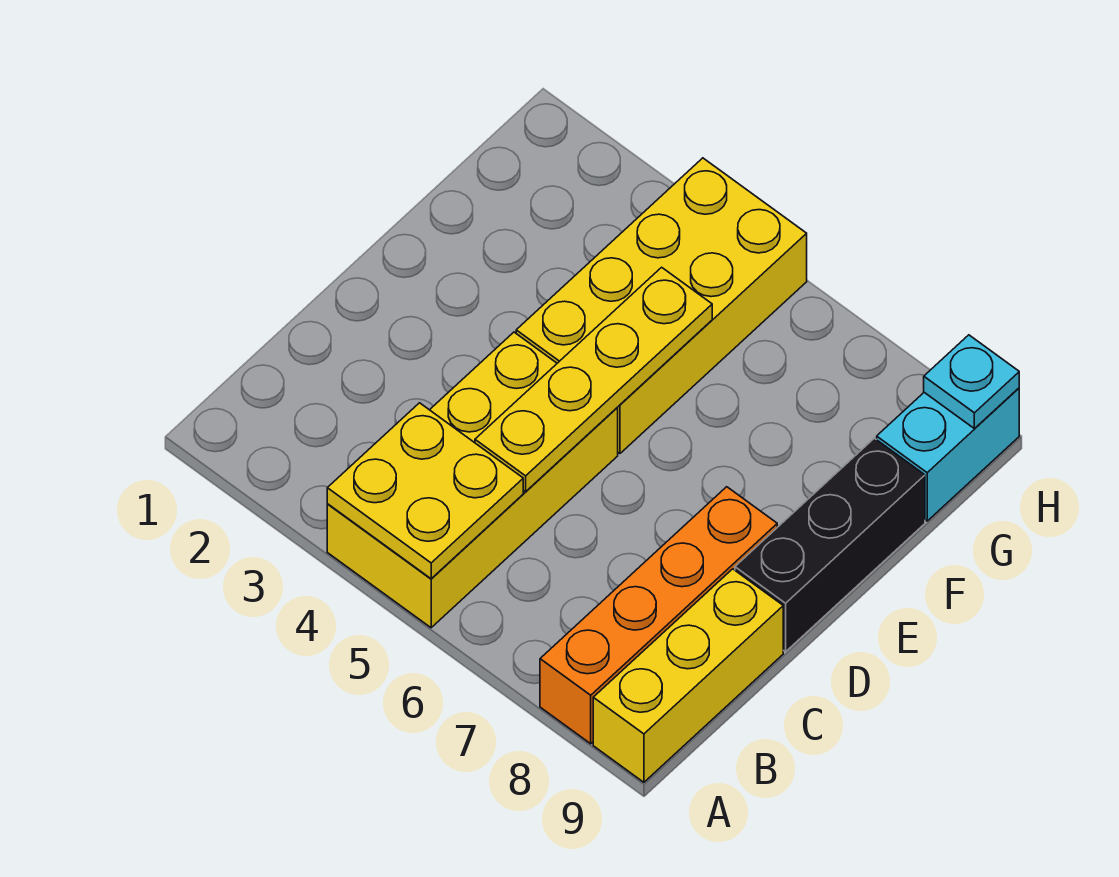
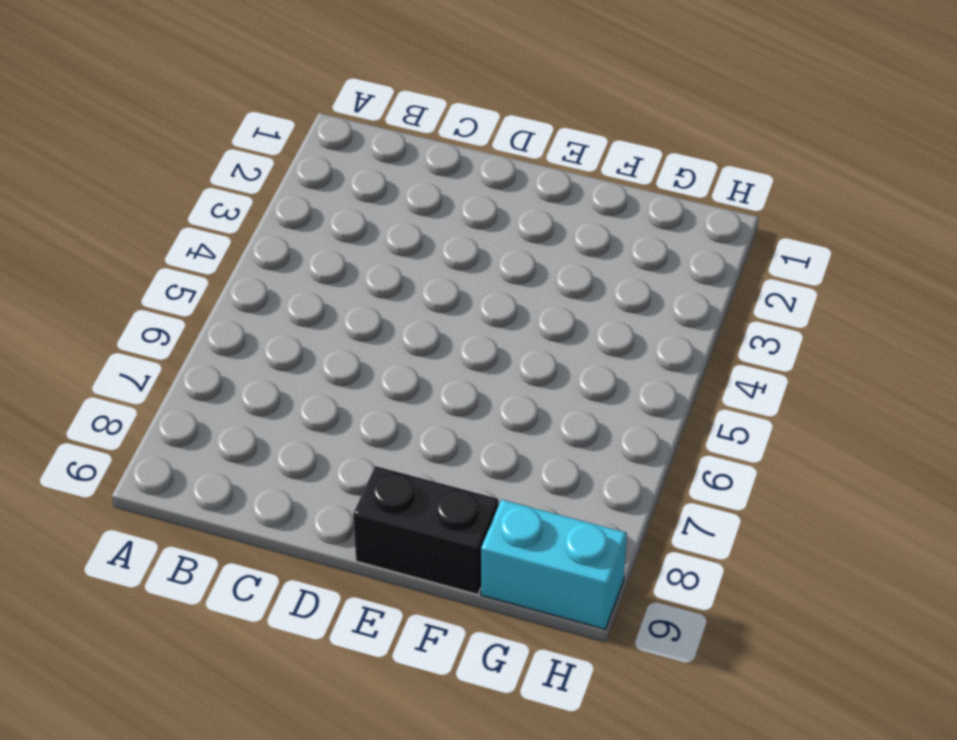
black 1x2 brick [353,466,499,595] -> black 1x3 brick [735,438,925,652]
none -> yellow 2x4 brick [327,332,618,628]
none -> orange 1x4 brick [540,487,777,744]

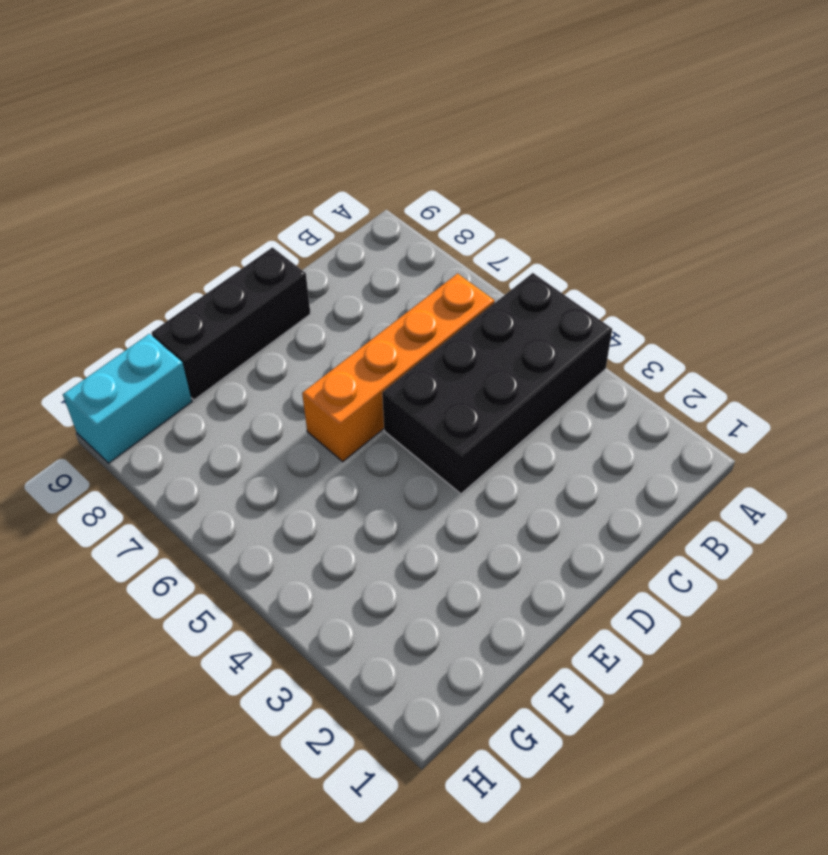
black 2x4 brick [382,273,612,494] -> yellow 2x4 brick [327,332,618,628]
orange 1x4 brick [302,273,495,462] -> orange 1x4 brick moved to [540,487,777,744]
none -> yellow 1x3 brick [593,569,783,782]
none -> yellow 2x4 brick [516,158,807,453]

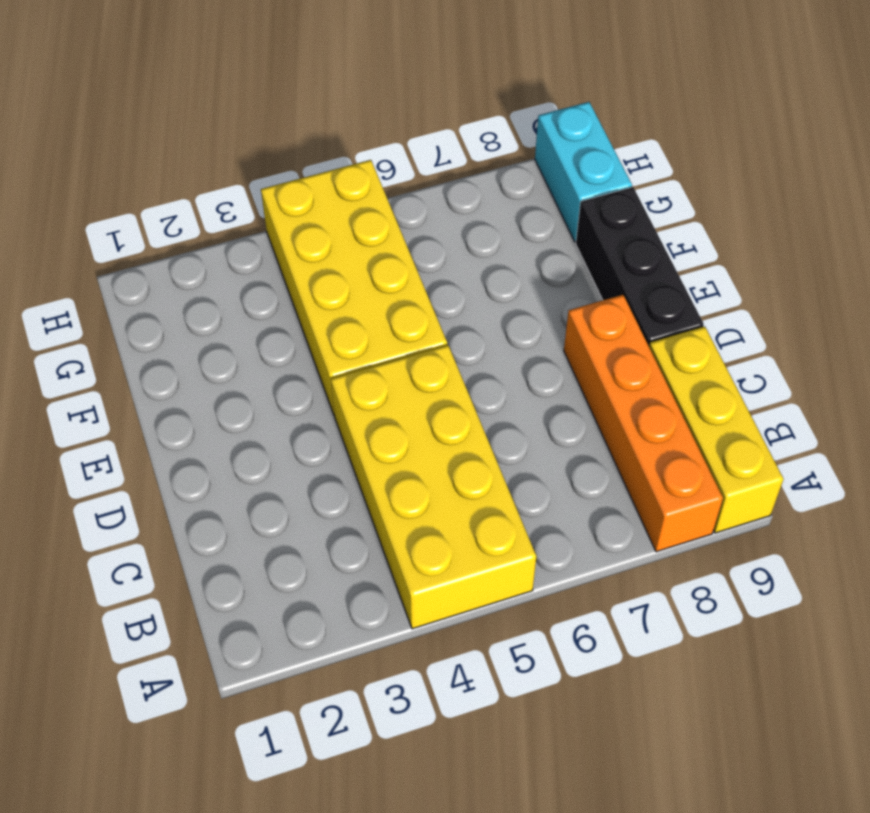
none -> yellow 2x2 plate [327,403,523,579]
none -> yellow 1x4 plate [475,267,712,492]

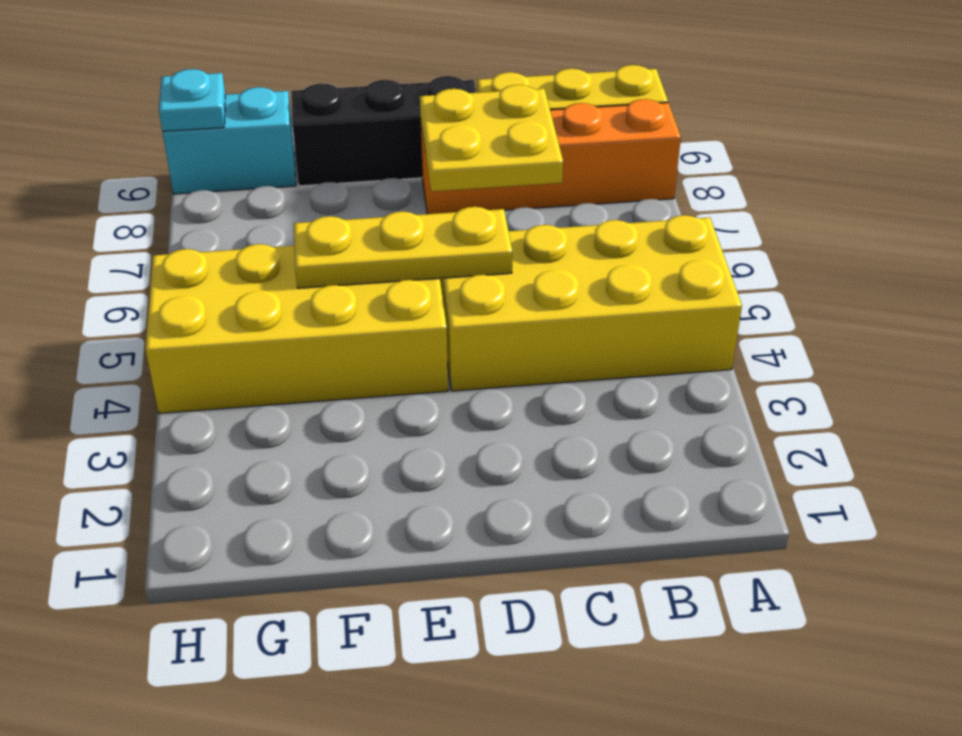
yellow 2x2 plate [420,85,563,191] -> yellow 2x2 plate moved to [327,403,523,579]
yellow 1x3 plate [294,207,512,288] -> yellow 1x4 plate [475,267,712,492]

